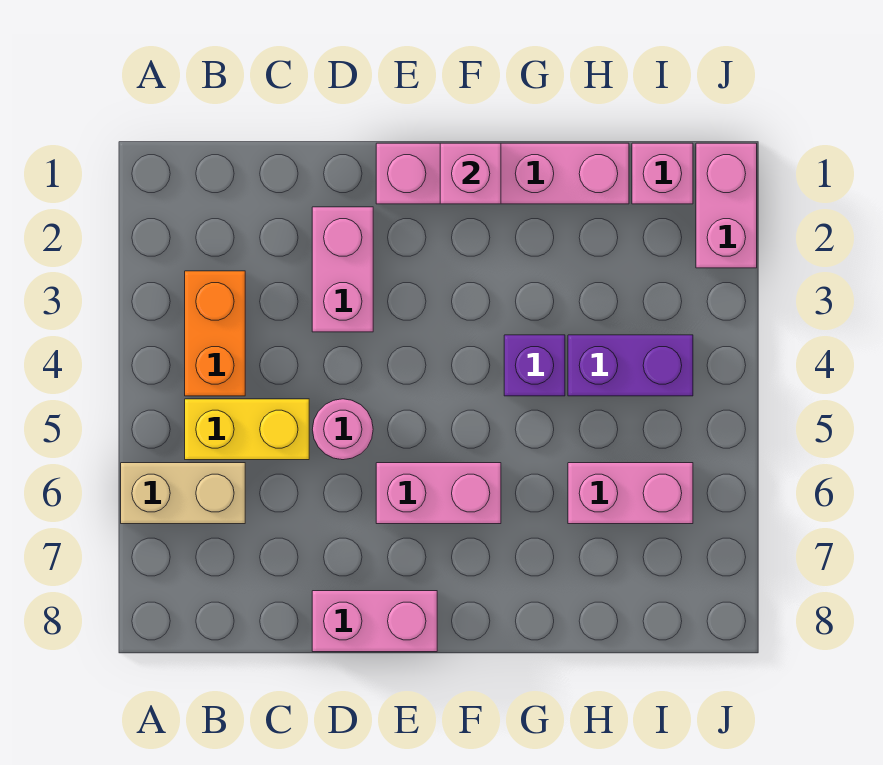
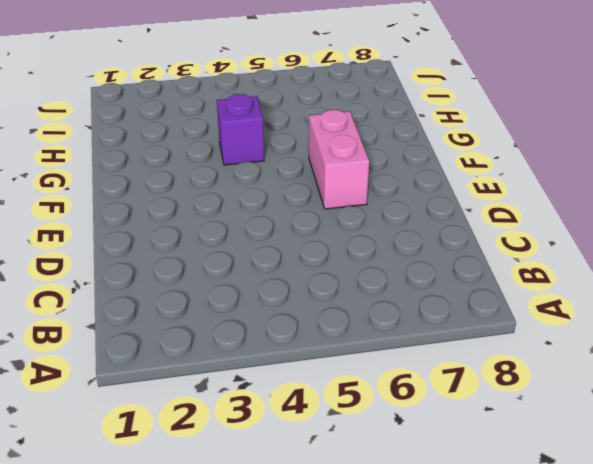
none -> tan 1x2 brick [121,463,245,524]
none -> orange 1x2 brick [185,271,245,396]
none -> yellow 1x2 brick [185,399,309,460]

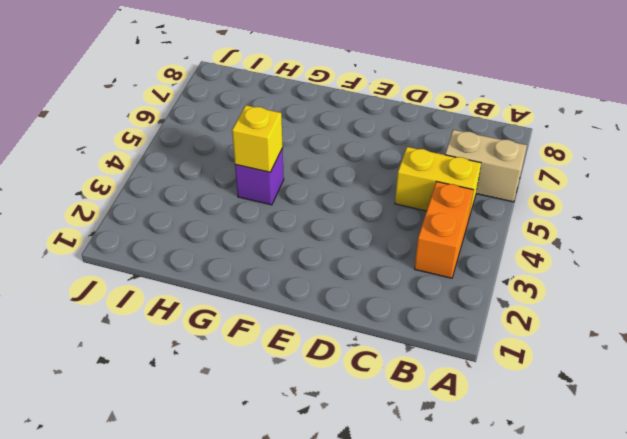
yellow 1x1 brick [232,105,283,172] -> none
none -> pink 1x2 brick [312,207,373,332]
none -> pink 1x1 round brick [312,399,373,460]
none -> pink 1x2 brick [312,591,437,652]

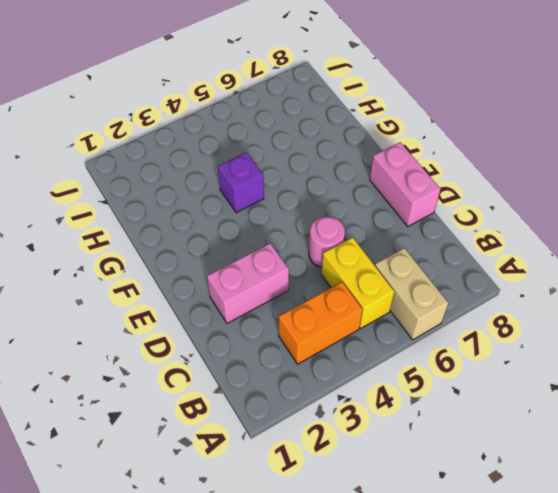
none -> pink 1x4 brick [376,143,629,204]
none -> pink 1x2 brick [376,463,501,524]
none -> purple 1x2 brick [568,335,693,396]

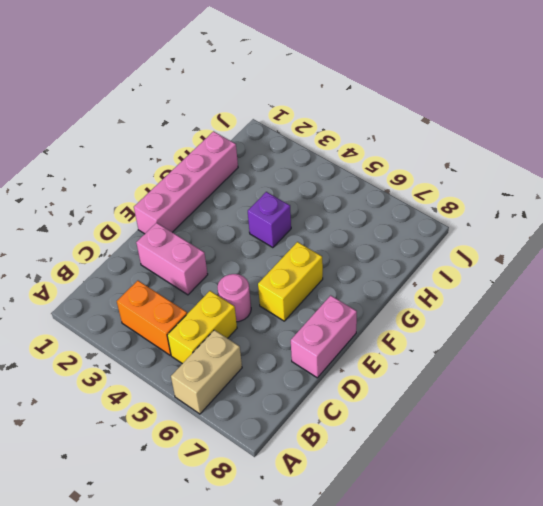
yellow 1x2 brick [258,242,323,321] -> pink 1x2 brick [376,463,501,524]
none -> purple 1x2 brick [568,335,693,396]
none -> pink 1x2 brick [568,463,693,524]
none -> pink 1x1 brick [632,143,693,204]

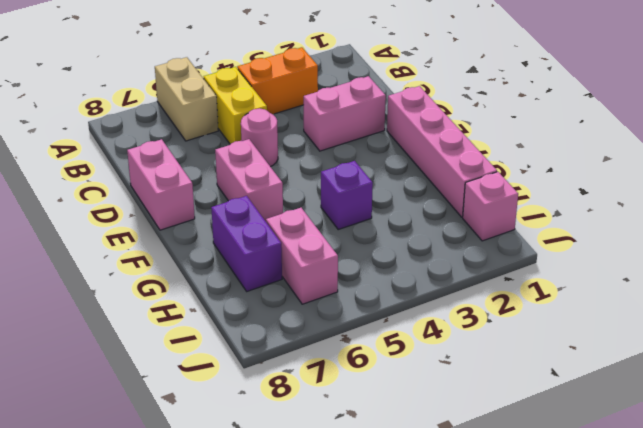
purple 1x2 brick [211,196,282,291] -> purple 1x2 brick moved to [568,335,693,396]
none -> pink 1x2 brick [696,143,757,268]
none -> pink 1x1 brick [440,143,501,204]

